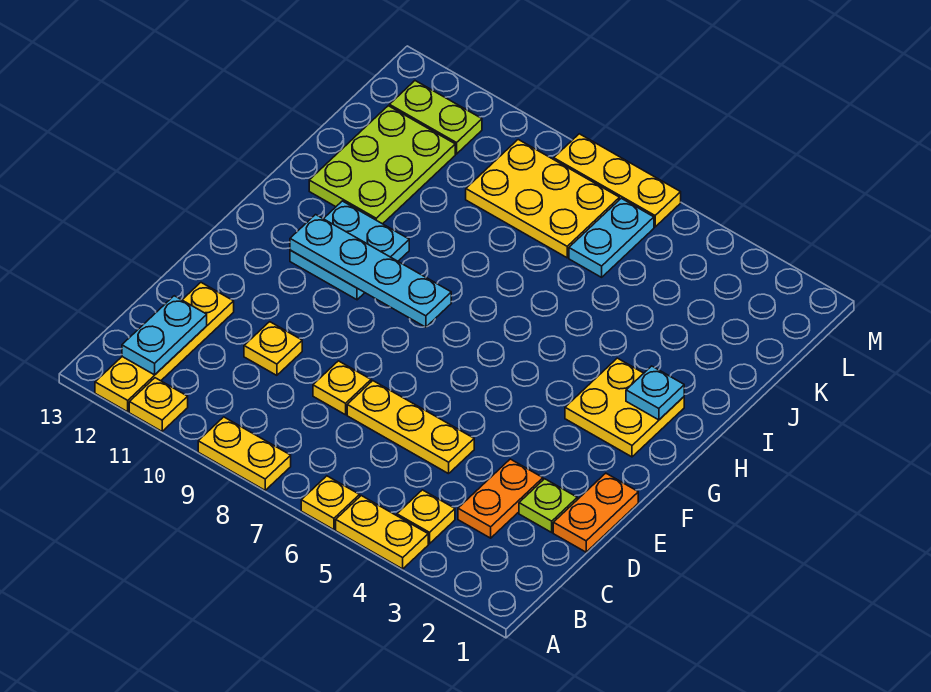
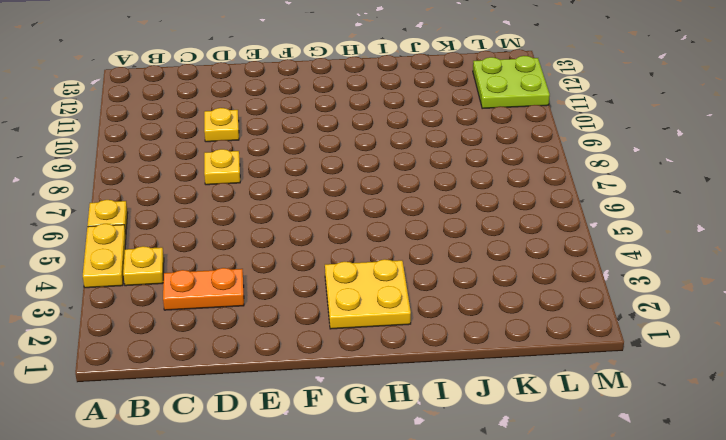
lime 2x2 plate [473,56,550,109] -> lime 1x2 plate [389,81,482,154]
none -> yellow 1x2 plate [198,417,291,490]
none -> yellow 1x1 plate [129,378,188,431]
none -> yellow 1x4 plate [95,283,234,412]

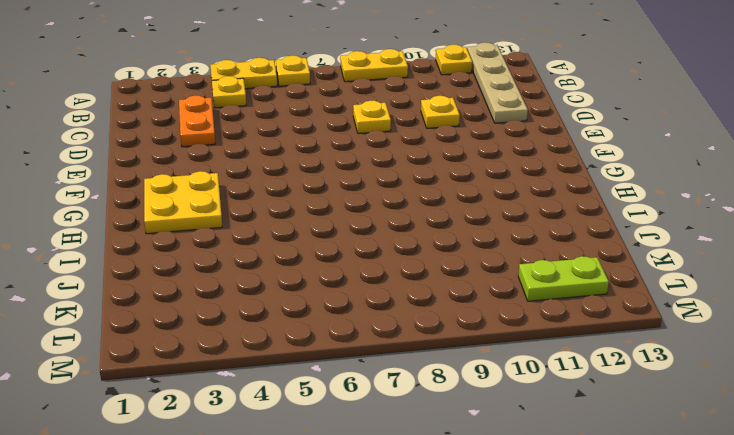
tan 1x4 plate [467,42,528,123] -> yellow 1x4 plate [95,283,234,412]
none -> orange 1x2 plate [553,473,638,552]
none -> lime 1x1 plate [519,479,577,532]
none -> yellow 1x3 plate [347,381,474,474]

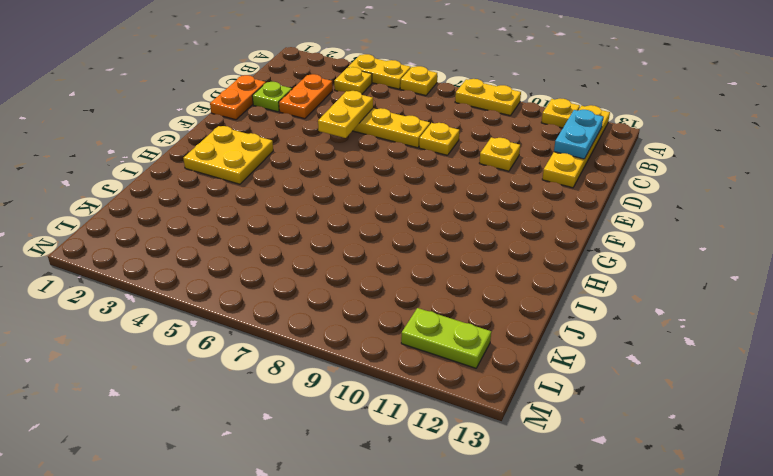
yellow 1x2 plate [318,91,373,138] -> none
none -> cyan 2x2 plate [290,201,409,300]
none -> lime 2x3 plate [309,106,455,224]
none -> cyan 1x2 plate [569,198,654,277]

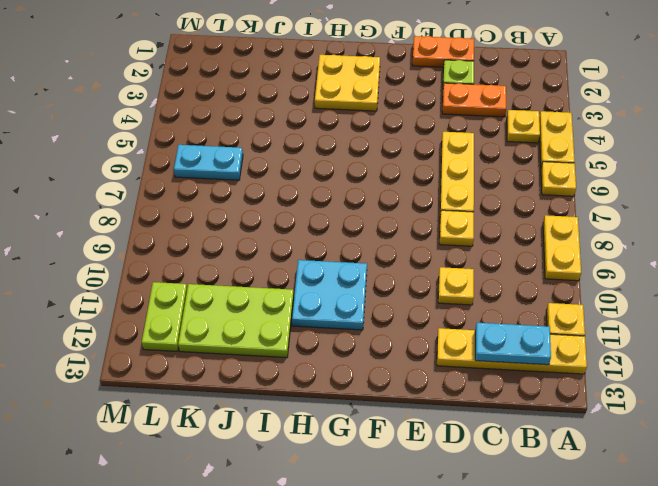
none -> yellow 2x3 plate [466,140,620,258]
none -> yellow 1x3 plate [554,134,681,227]
none -> cyan 1x4 plate [290,215,451,327]

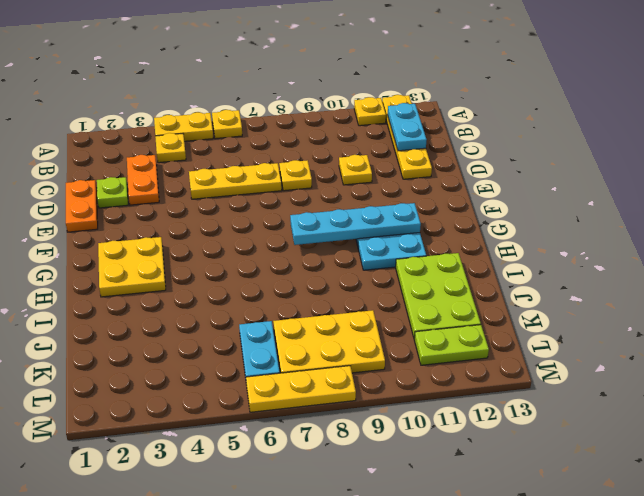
none -> yellow 1x2 plate [198,417,291,490]
none -> cyan 1x1 plate [626,366,684,420]

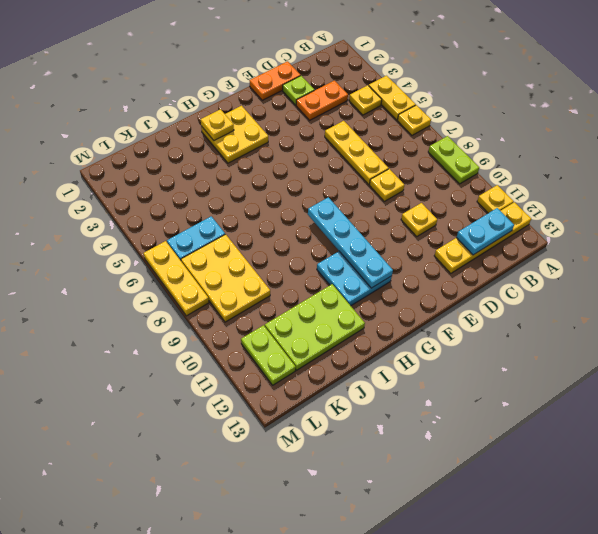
lime 1x2 plate [428,136,479,184] -> yellow 1x2 plate [198,417,291,490]
yellow 1x1 plate [201,109,234,141] -> cyan 1x1 plate [626,366,684,420]

